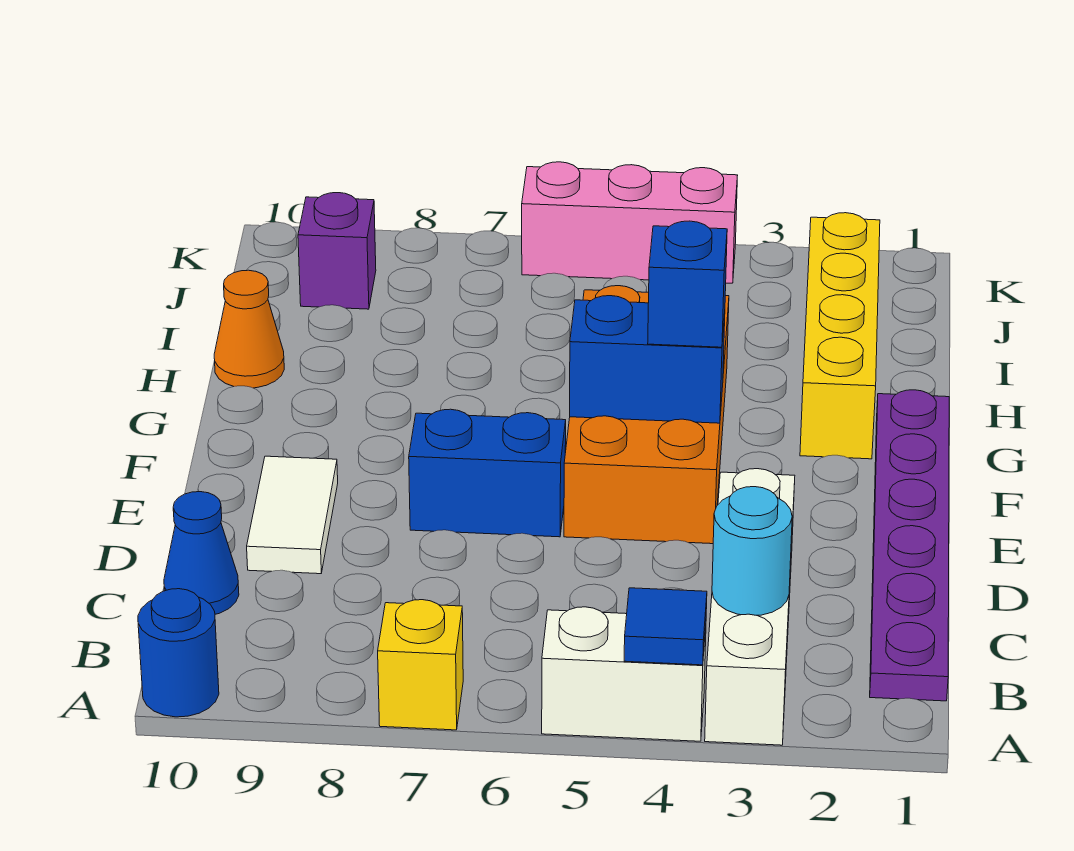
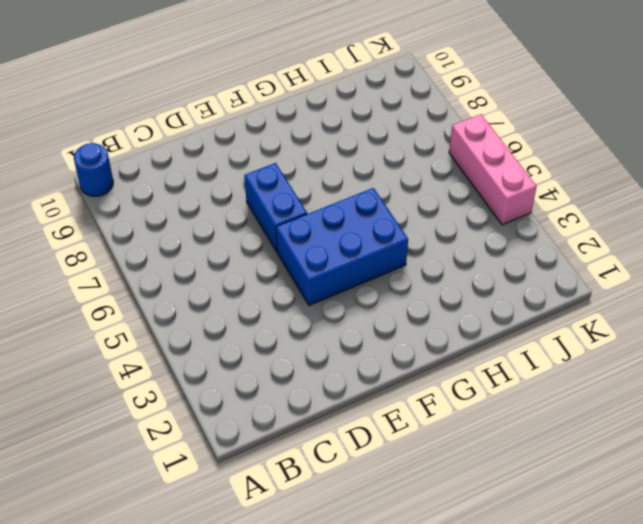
blue 2x3 brick [276,188,408,305] -> orange 2x4 brick [564,286,729,544]
none -> white 1x4 brick [705,469,795,745]
none -> white 1x2 brick [542,607,706,741]
none -> yellow 1x1 brick [378,600,463,730]

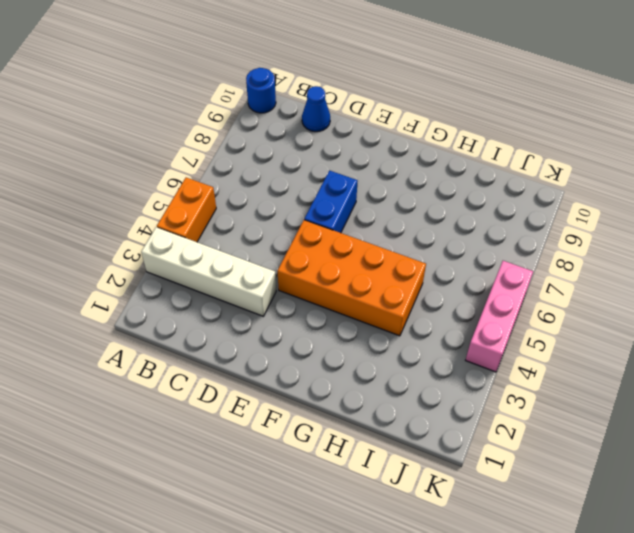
orange 1x2 brick [157,178,216,242] -> white 1x2 brick [542,607,706,741]
none -> yellow 1x1 brick [378,600,463,730]
none -> purple 1x6 plate [870,390,949,701]
none -> white 1x2 tile [247,456,338,574]

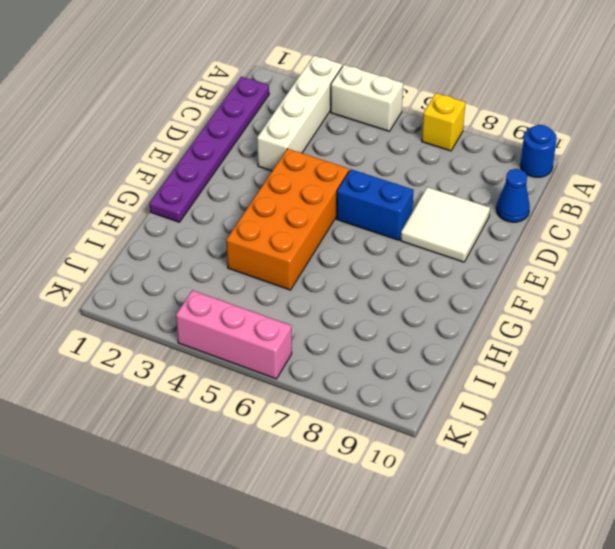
white 2x2 tile [401,187,490,262] -> white 1x2 tile [247,456,338,574]
none -> yellow 1x4 brick [800,213,880,459]
none -> orange 1x1 cone [214,270,284,388]
none -> purple 1x1 brick [298,193,376,309]

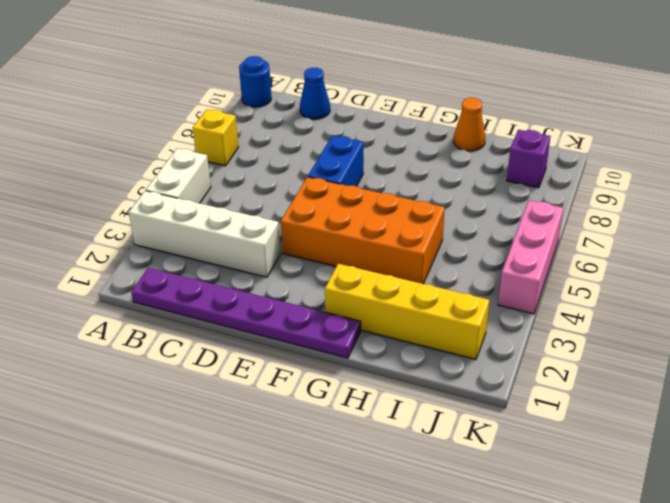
none -> white 1x2 tile [247,456,338,574]
none -> blue 1x1 tile [624,588,707,665]
none -> cyan 1x1 round brick [712,487,792,615]

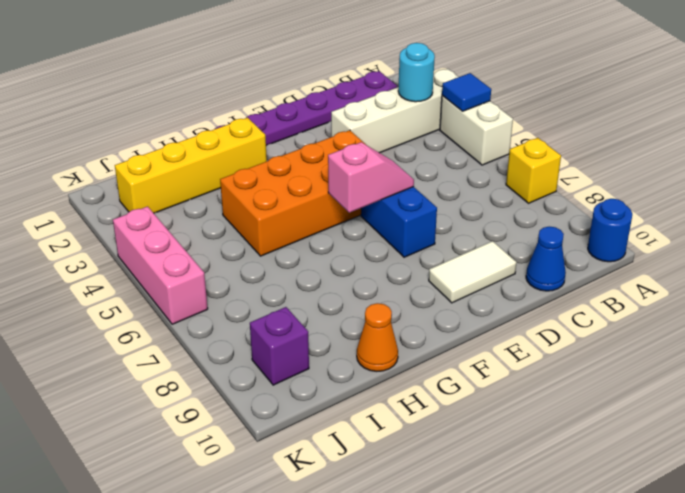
pink 1x2 slope [328,142,414,213] -> none
none -> blue 1x2 brick [570,296,725,423]
none -> blue 1x1 brick [648,221,727,347]

